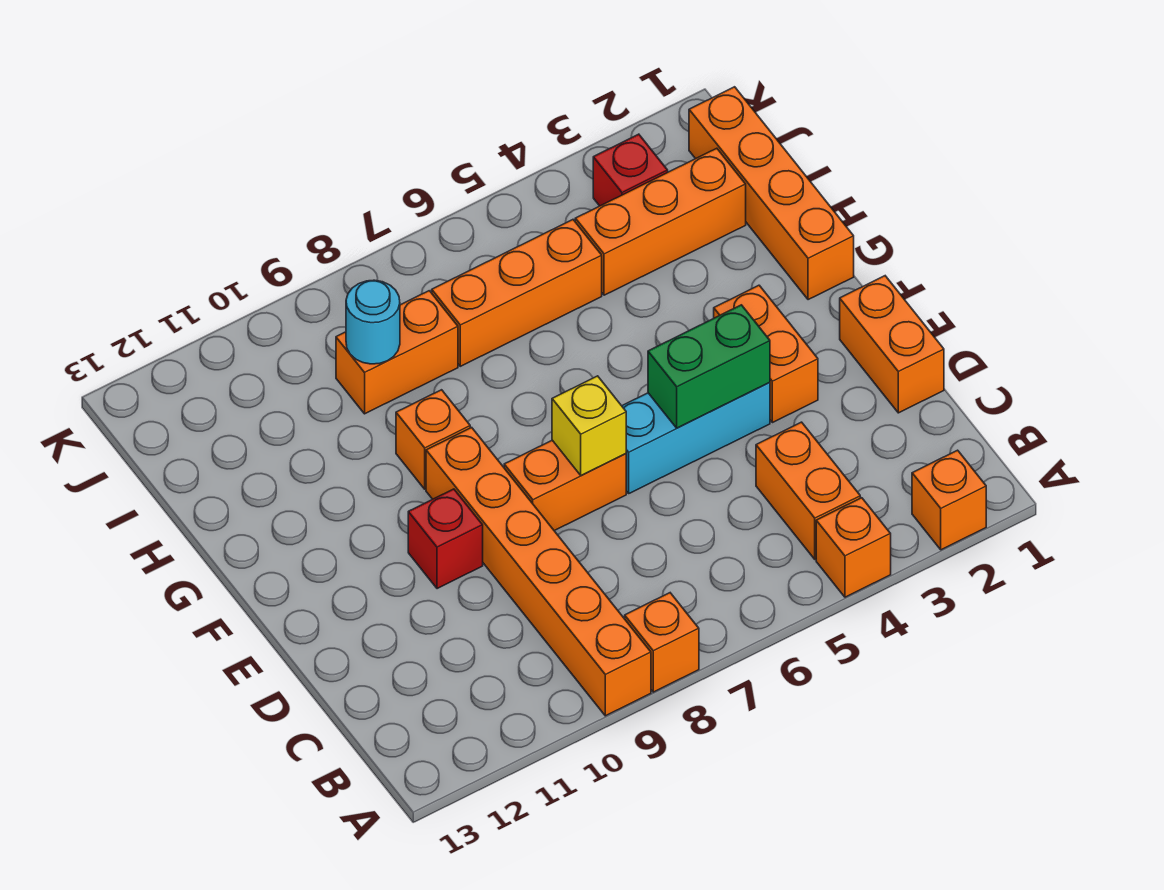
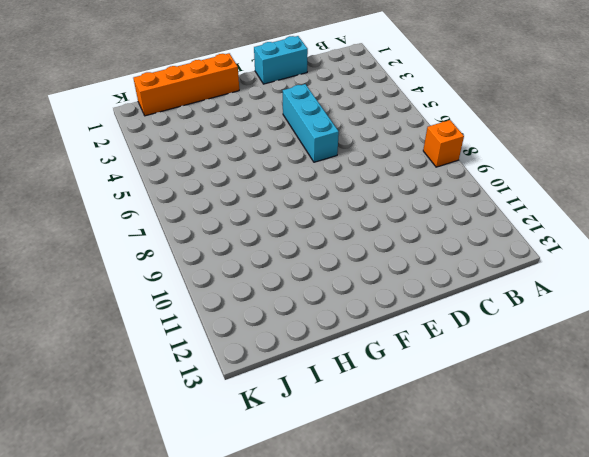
cyan 1x2 brick [254,36,308,84] -> orange 1x2 brick [840,276,944,413]
none -> orange 1x1 brick [912,450,986,550]
none -> orange 1x1 brick [816,498,891,597]
none -> orange 1x6 brick [426,428,651,716]

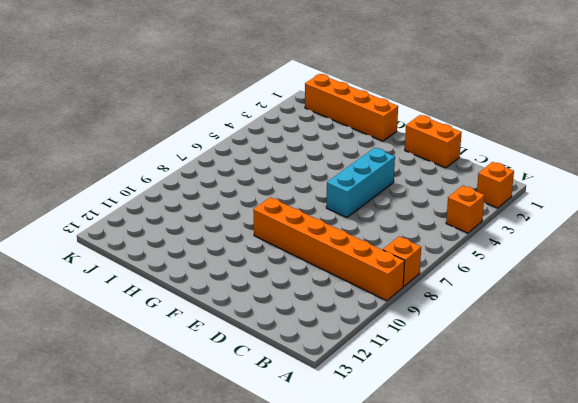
none -> orange 1x2 brick [756,422,860,559]
none -> orange 1x2 brick [714,285,818,423]
none -> orange 1x2 brick [504,440,626,531]

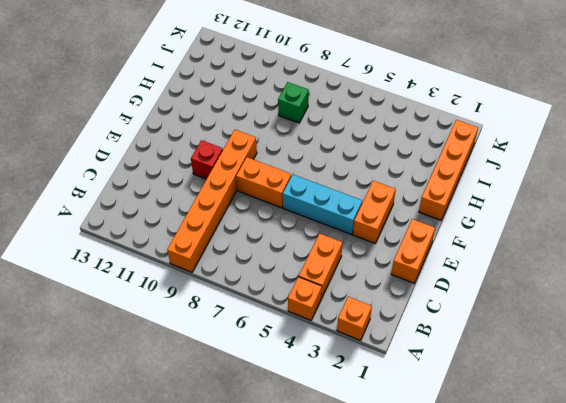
green 1x1 brick [278,82,309,123] -> orange 1x2 brick [336,291,458,414]
none -> orange 1x1 brick [625,593,699,692]
none -> orange 1x1 brick [396,390,470,489]
none -> orange 1x3 brick [575,148,746,295]

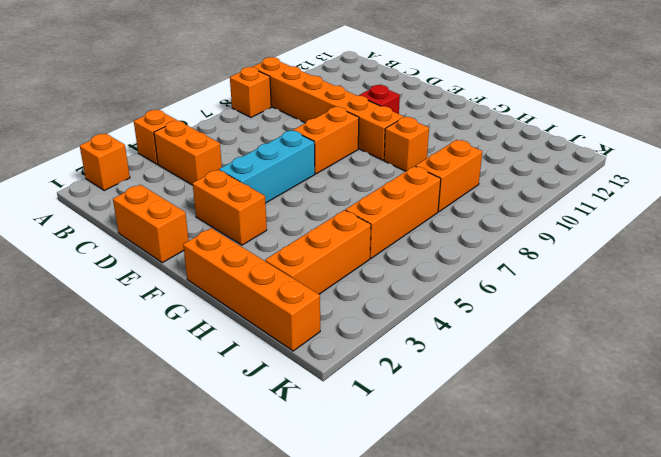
none -> red 1x1 brick [593,134,668,206]
none -> green 1x2 brick [648,305,770,428]
none -> yellow 1x1 brick [552,376,626,475]

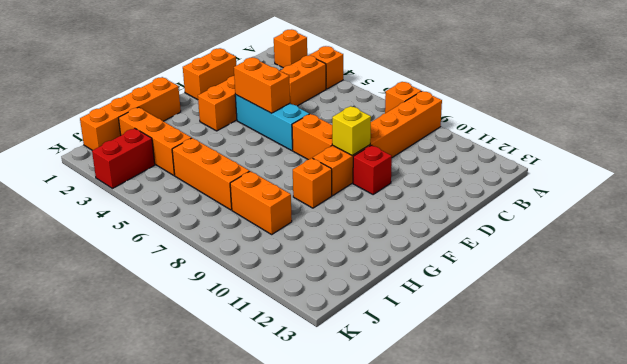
orange 1x2 brick [234,58,290,113] -> green 1x2 brick [648,305,770,428]
yellow 1x1 brick [332,106,371,155] -> yellow 1x1 brick moved to [552,376,626,475]
red 1x2 brick [92,128,155,188] -> red 1x1 brick [593,134,668,206]
none -> cyan 1x1 round brick [346,280,400,364]

